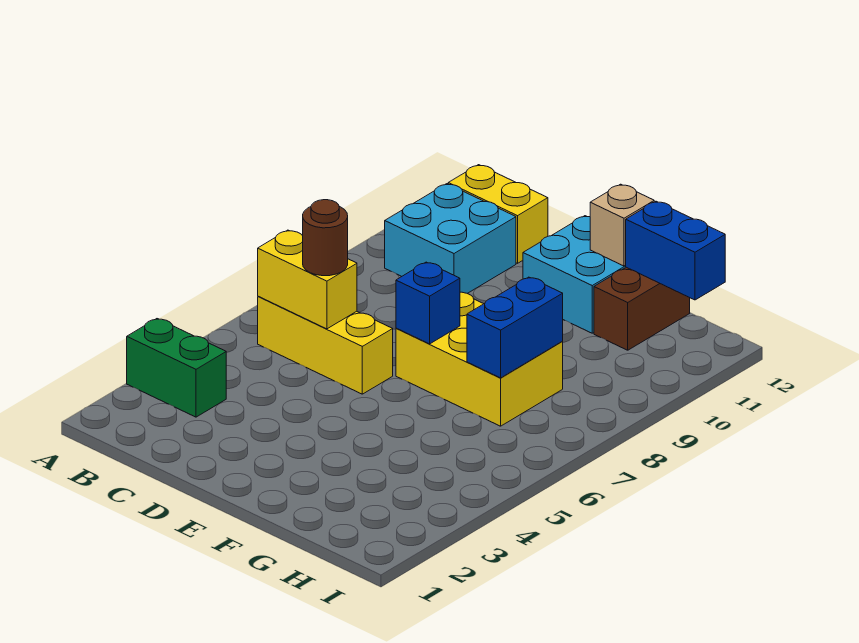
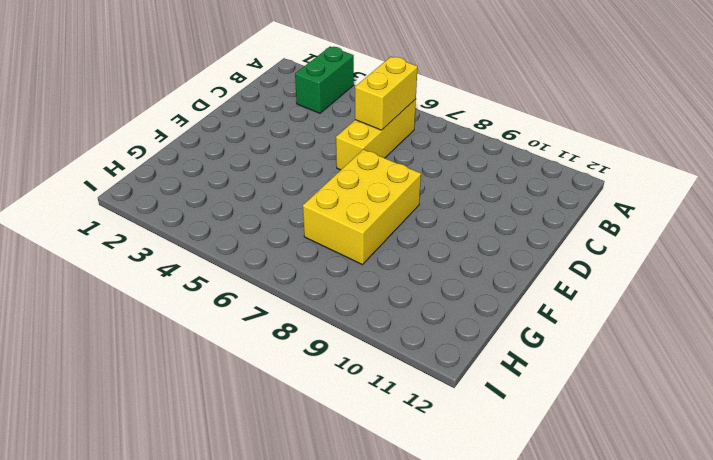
none -> cyan 2x2 brick [385,184,516,293]
none -> yellow 1x2 brick [448,165,548,263]
none -> cyan 2x2 brick [523,216,626,333]

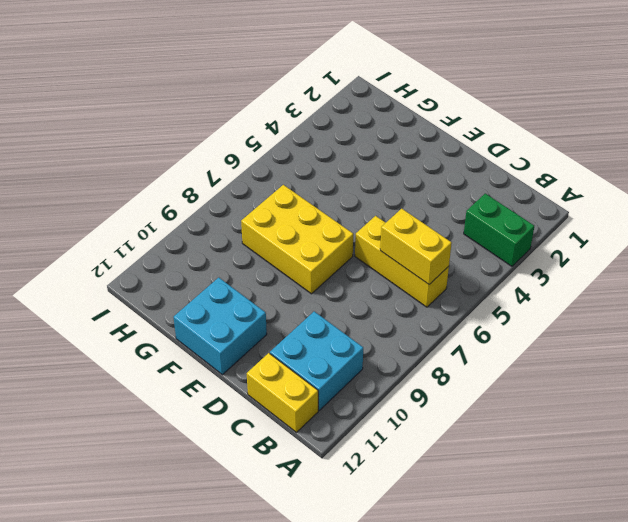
none -> brown 1x2 brick [594,267,690,350]
none -> blue 1x1 brick [396,262,460,344]
none -> tan 1x1 brick [590,184,654,266]

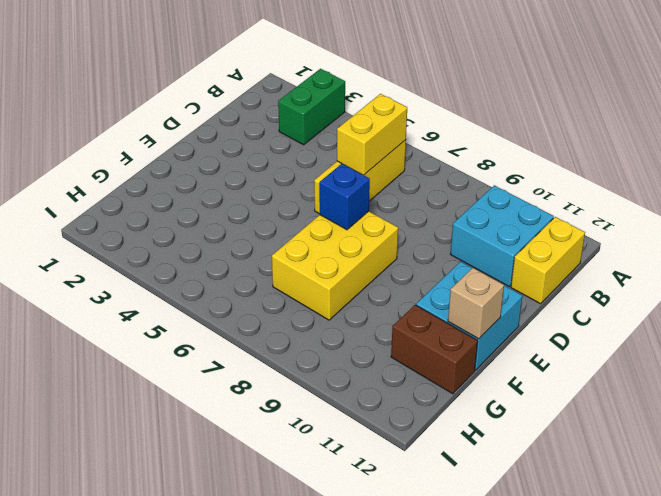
none -> blue 1x2 brick [467,277,563,378]
none -> blue 1x2 brick [626,201,725,300]
none -> brown 1x1 round brick [303,200,348,276]

